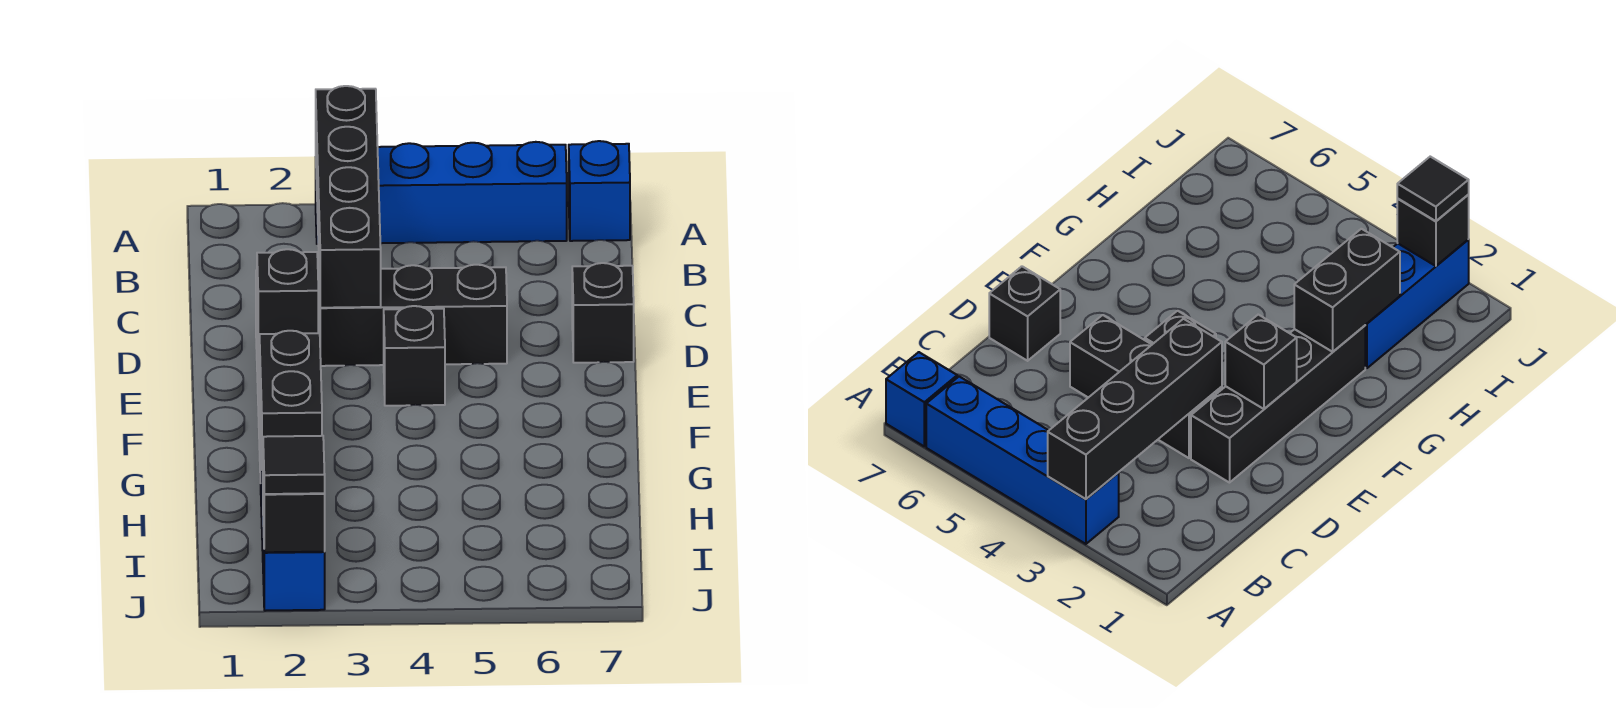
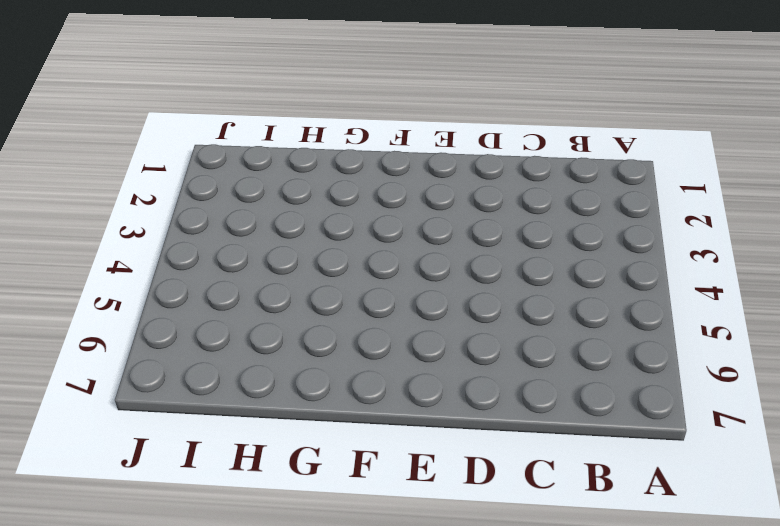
none -> blue 1x4 brick [316,142,567,244]
none -> blue 1x1 brick [569,141,630,241]
none -> black 1x4 brick [1191,326,1365,483]

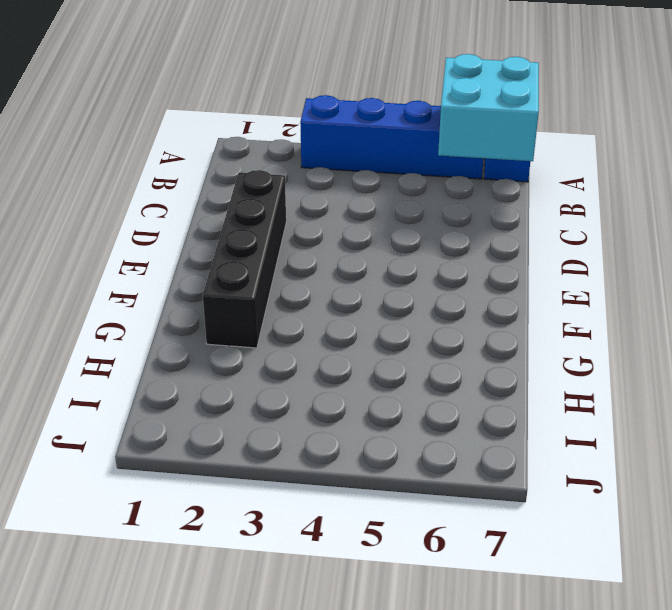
cyan 2x2 brick [438,54,539,161] -> none
none -> black 1x3 brick [319,265,507,366]
none -> black 1x1 brick [572,263,634,363]
none -> black 1x1 brick [384,306,445,406]

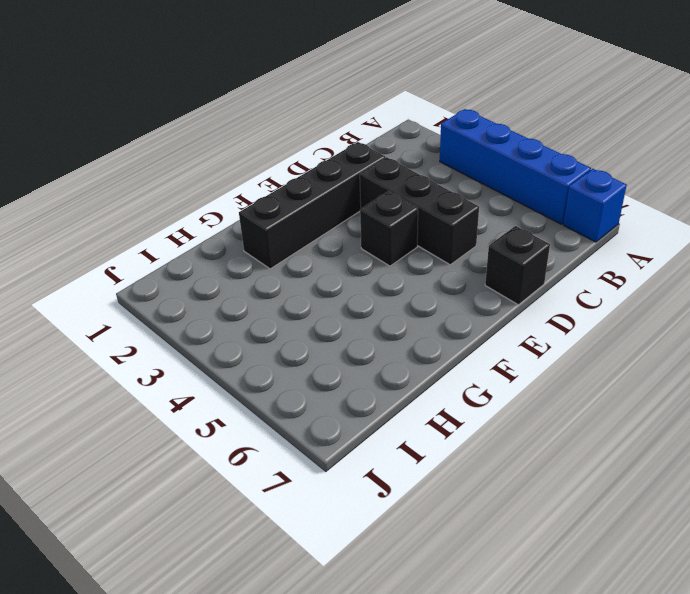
none -> blue 1x3 brick [261,459,325,611]
none -> black 1x4 brick [316,86,381,308]
none -> black 1x1 brick [257,249,318,349]

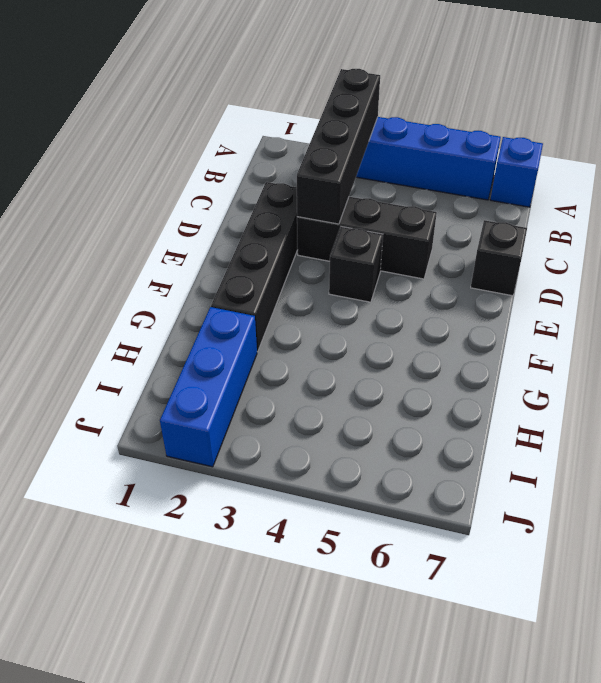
none -> black 1x1 brick [257,249,318,349]
none -> black 1x2 brick [260,331,322,471]
none -> black 1x1 brick [263,468,325,552]

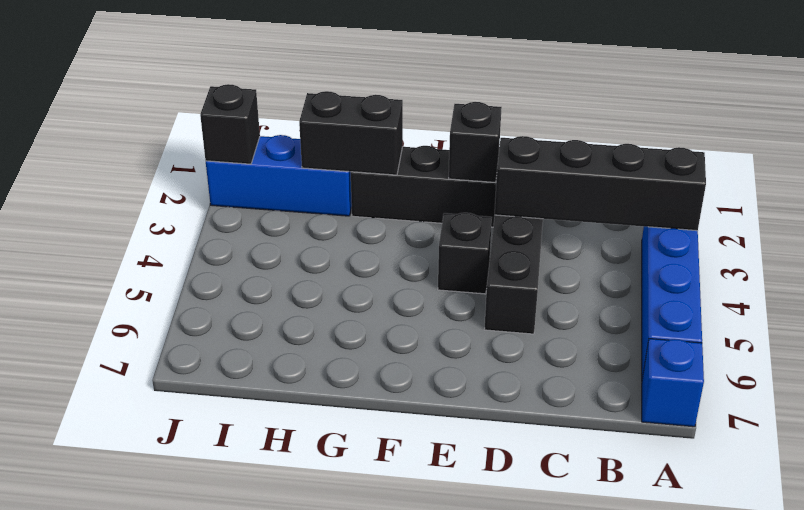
none -> black 1x1 brick [572,263,634,363]
none -> black 1x1 tile [263,436,325,494]

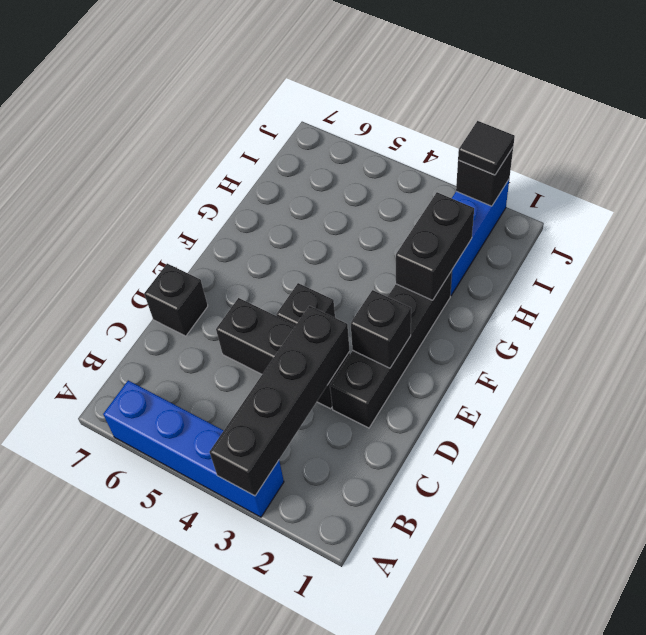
none -> blue 1x1 brick [569,141,630,241]

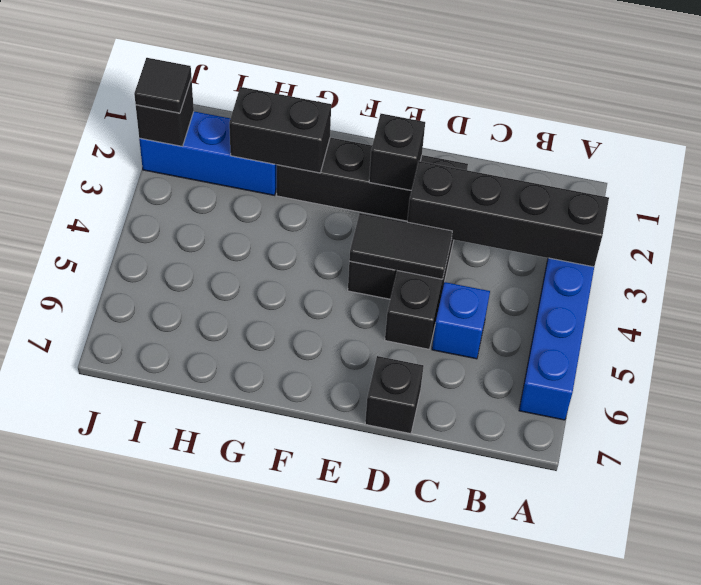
blue 1x1 brick [432,282,490,359] -> blue 1x1 brick moved to [569,141,630,241]
black 1x2 tile [349,213,452,279] -> none

